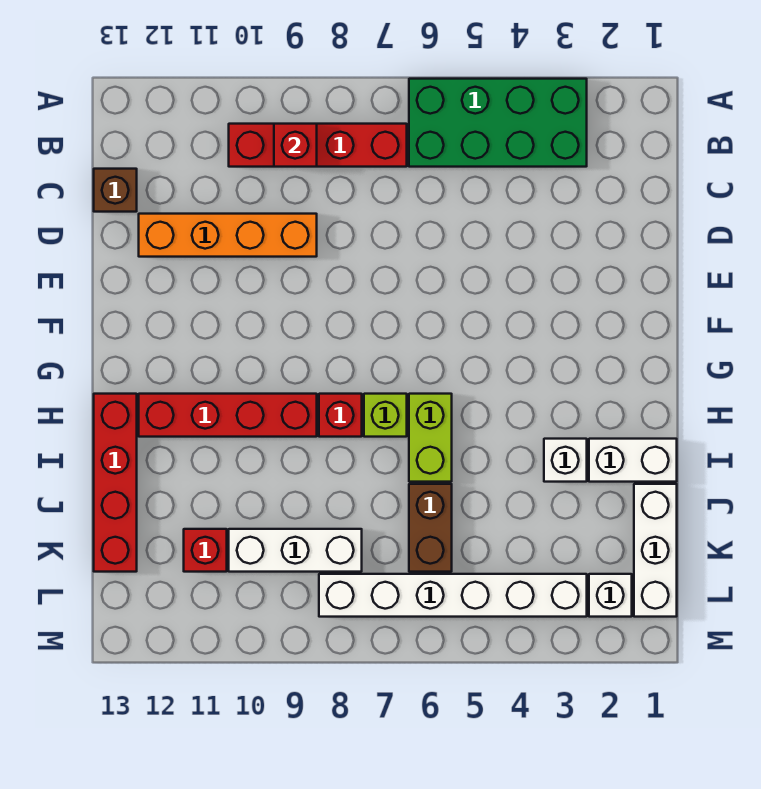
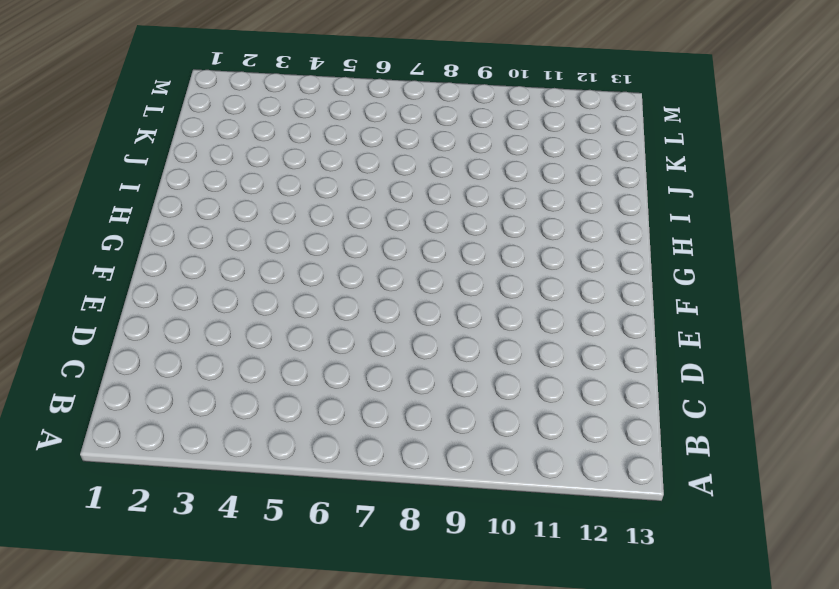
none -> green 2x4 brick [409,79,587,167]
none -> red 1x4 brick [229,124,407,167]
none -> brown 1x1 brick [94,169,137,212]

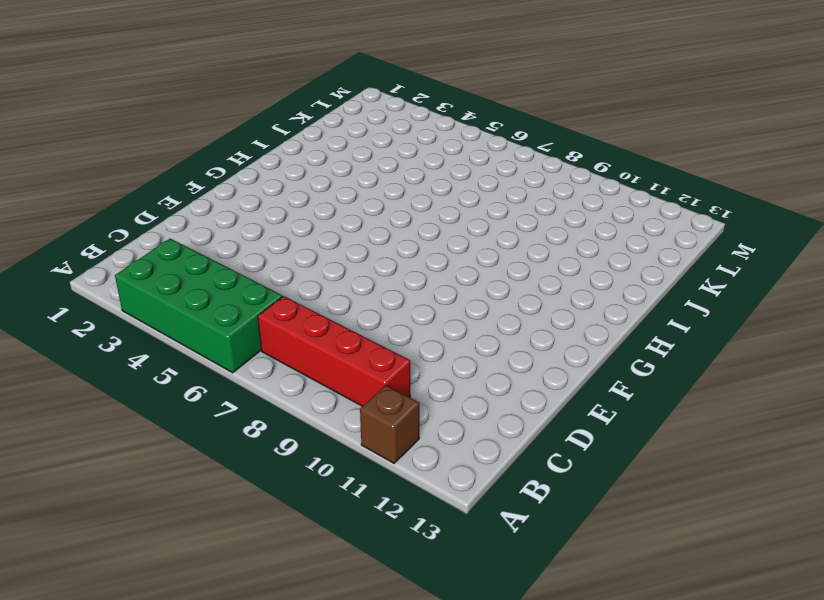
brown 1x1 brick [360,385,419,463] -> brown 1x1 brick moved to [94,169,137,212]
none -> orange 1x4 brick [139,214,317,257]
none -> lime 1x2 brick [409,394,452,482]
none -> lime 1x1 brick [364,394,407,437]

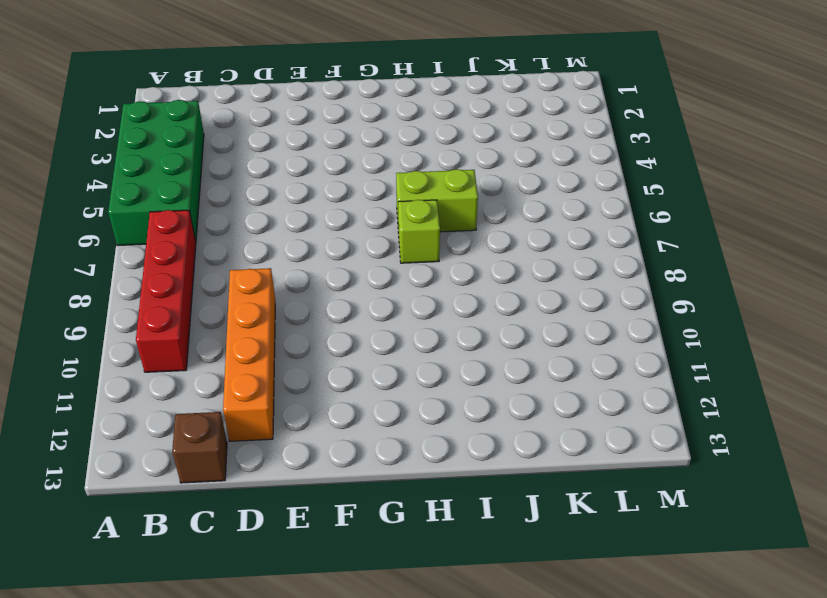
none -> red 1x1 brick [319,394,362,437]
none -> red 1x4 brick [139,394,317,437]
none -> red 1x4 brick [94,394,137,572]

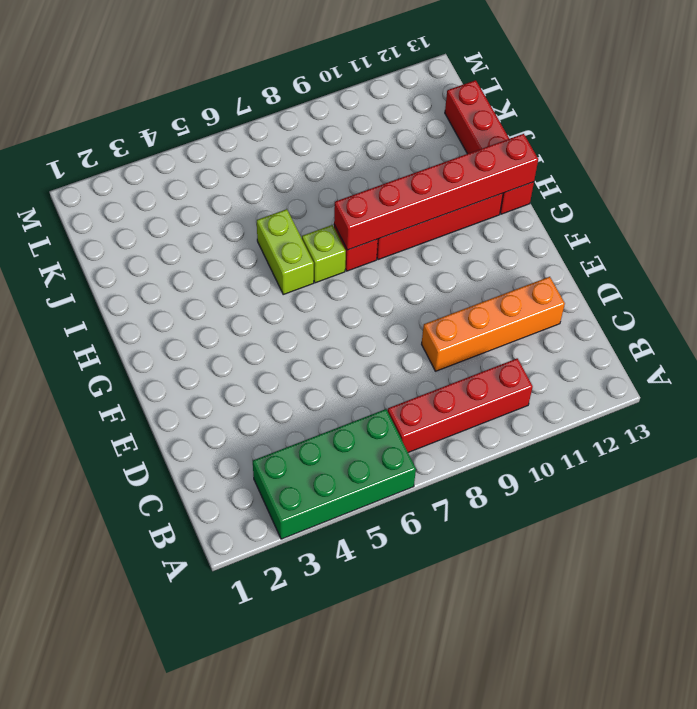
red 1x6 brick [334,134,538,250] -> none
none -> brown 1x1 brick [94,169,137,212]
none -> white 1x2 brick [589,439,677,482]
none -> white 1x1 brick [544,439,587,482]

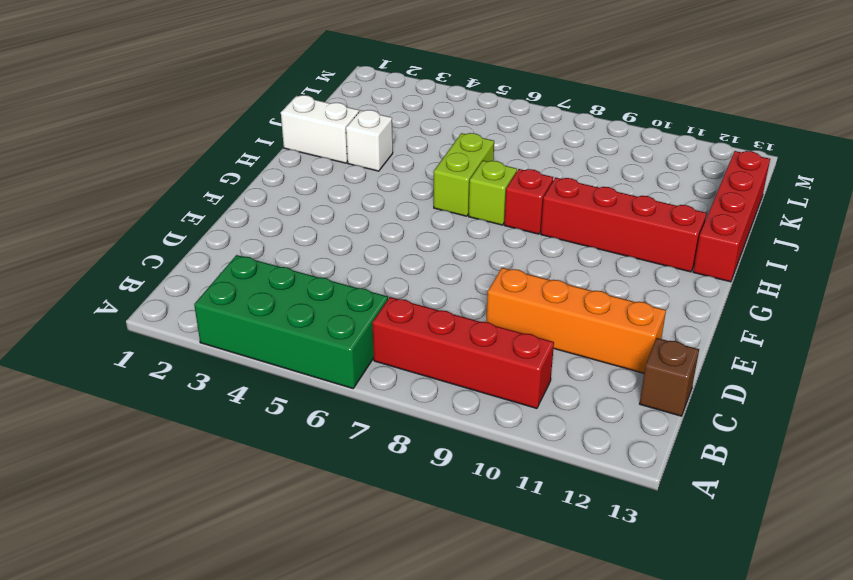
none -> white 1x3 brick [634,484,677,617]
none -> brown 1x2 brick [409,484,452,572]
none -> white 1x3 brick [229,529,362,572]

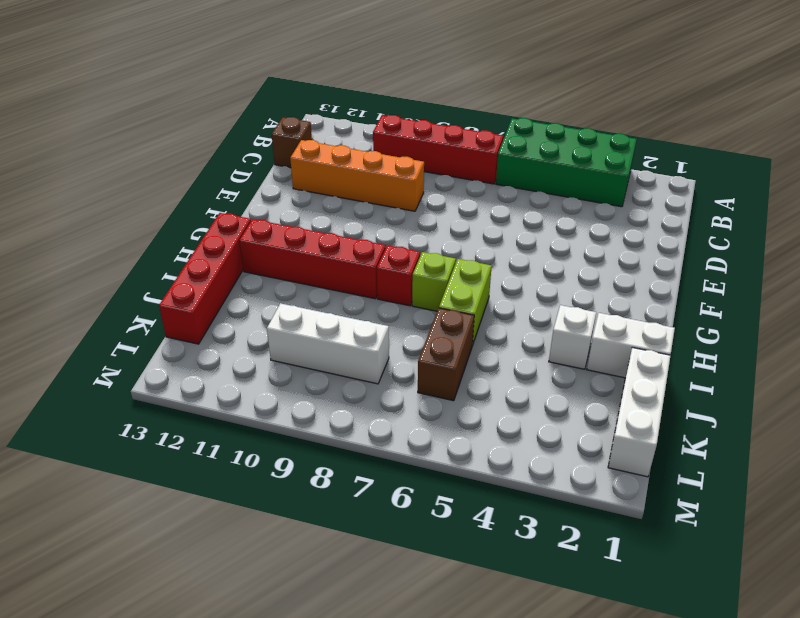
none -> red 1x1 brick [184,529,227,572]
none -> white 1x1 brick [589,574,632,617]
none -> white 1x6 brick [319,574,587,617]

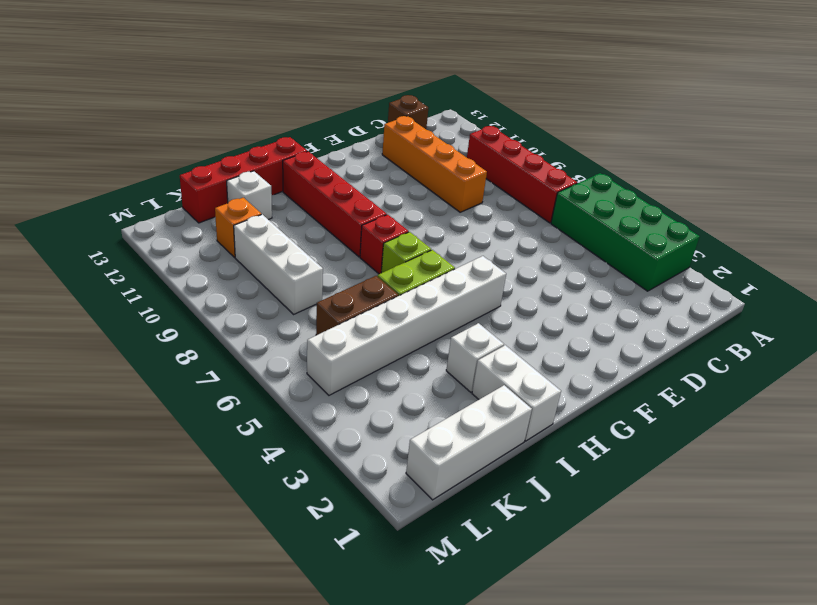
white 1x6 brick [307,256,506,395] -> white 1x6 brick turned to [319,574,587,617]
white 1x1 brick [227,171,272,220] -> white 1x1 brick moved to [589,574,632,617]
orange 1x1 brick [215,198,261,258] -> red 1x1 brick [184,529,227,572]
none -> red 1x1 brick [274,124,317,167]

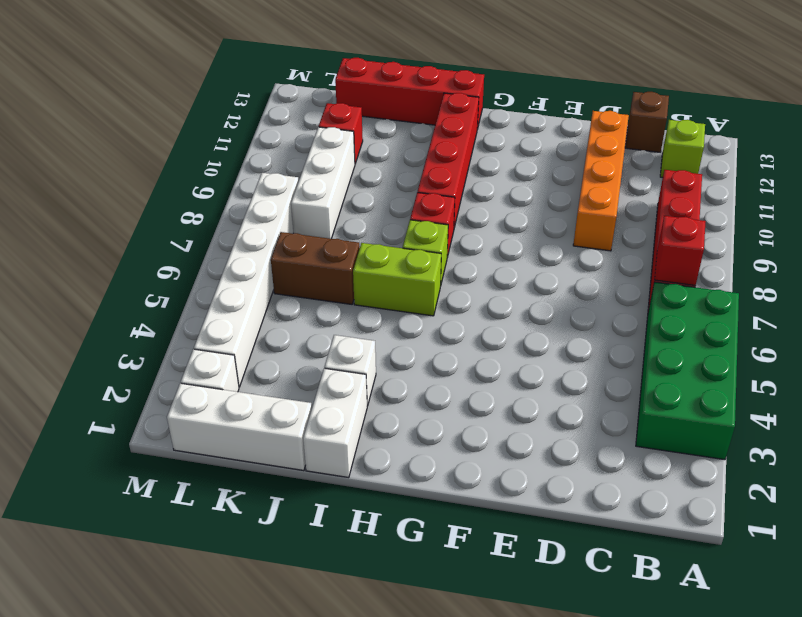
red 1x1 brick [655,216,706,286] -> red 1x1 brick moved to [274,124,317,167]
lime 1x1 brick [660,120,705,178] -> none

